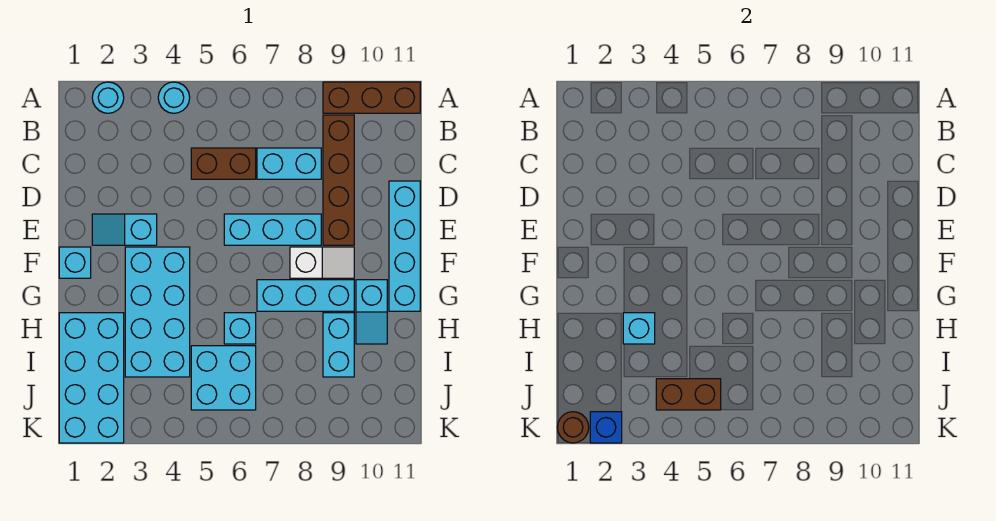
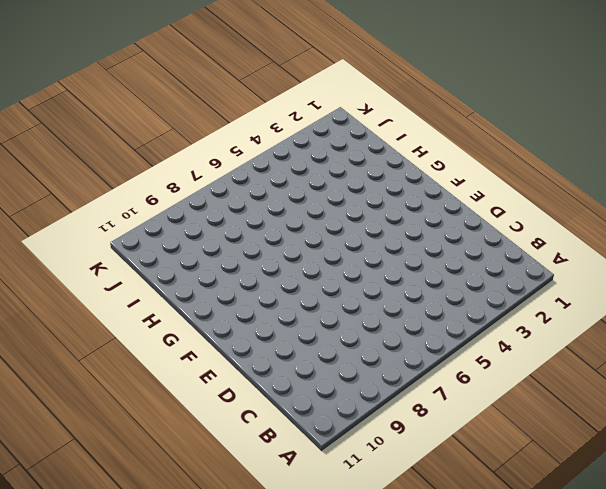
none -> cyan 1x1 round brick [92,82,124,113]
none -> cyan 1x1 round brick [158,82,190,113]
none -> brown 1x3 brick [323,82,420,113]

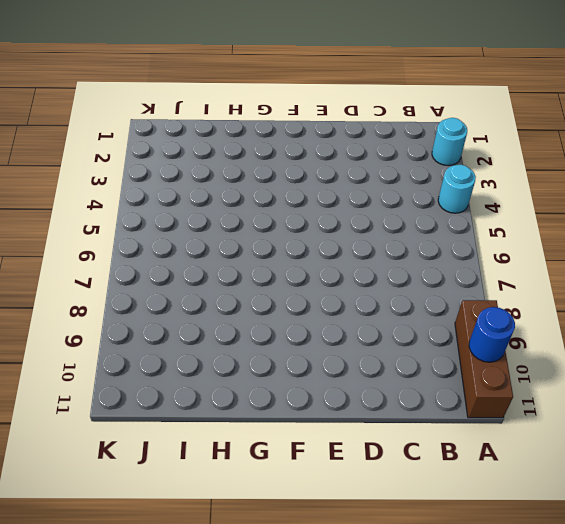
blue 1x1 round brick [469,307,515,362] -> none
none -> brown 1x4 brick [323,115,354,245]
none -> brown 1x2 brick [191,148,256,179]
none -> cyan 1x2 brick [257,148,321,179]

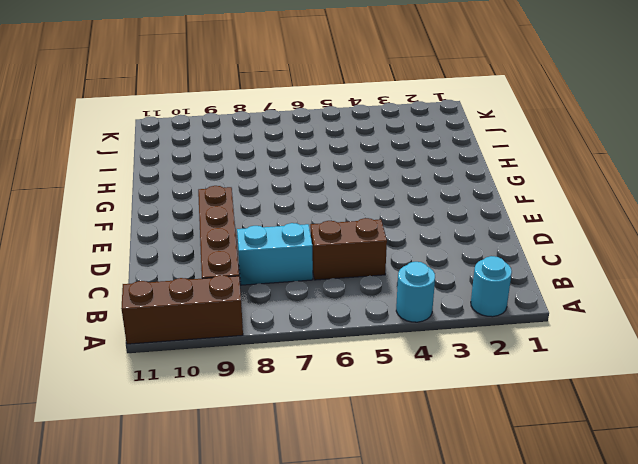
none -> cyan 1x4 brick [389,181,420,311]
none -> cyan 1x2 slope [92,214,157,245]
none -> cyan 1x3 brick [224,214,321,245]

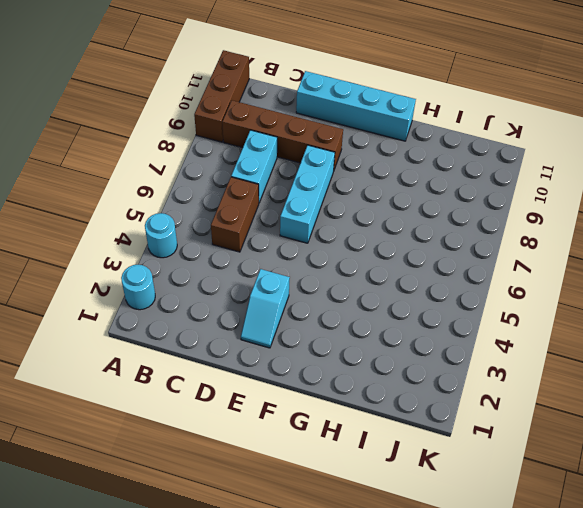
none -> cyan 1x1 brick [59,247,91,278]
none -> cyan 2x4 brick [125,247,190,377]
none -> white 1x2 slope [290,247,354,278]

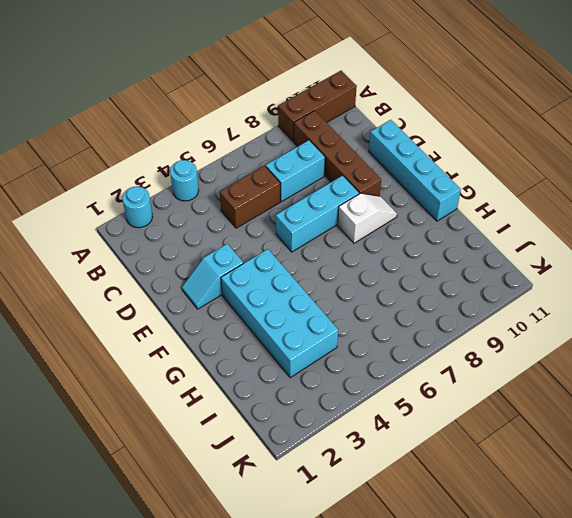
none -> cyan 1x1 brick [59,247,91,278]
none -> cyan 1x3 brick [257,280,354,311]
none -> cyan 1x2 slope [356,280,387,344]

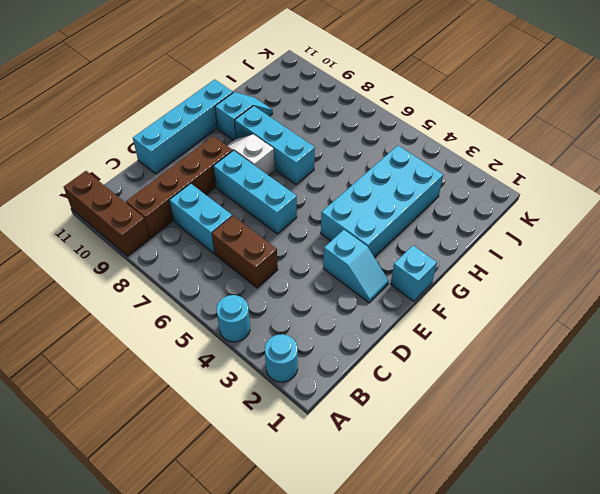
none -> cyan 2x4 brick [59,313,124,443]
none -> cyan 1x1 brick [224,313,256,344]
none -> cyan 1x2 brick [323,313,354,377]

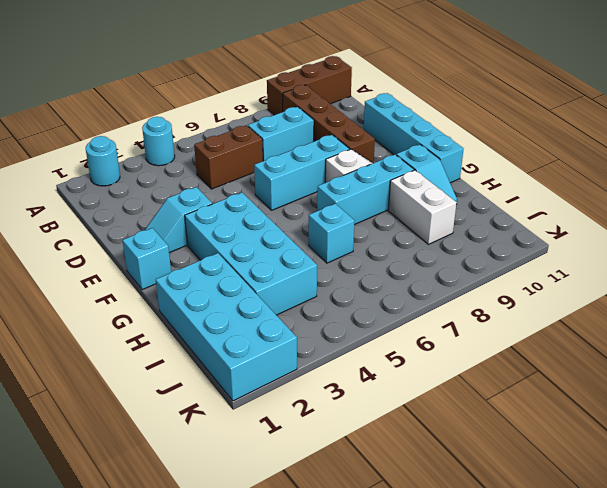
white 1x2 brick [388,170,457,244] -> cyan 1x2 brick [323,313,354,377]
none -> cyan 2x2 brick [191,346,256,410]
none -> cyan 1x1 brick [623,313,655,344]
none -> brown 1x2 brick [656,379,721,410]

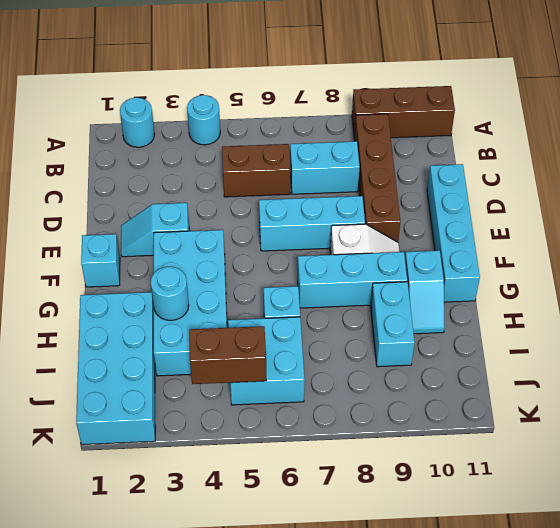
cyan 1x1 round brick [151,267,189,321] -> cyan 1x1 brick [623,313,655,344]
none -> brown 1x1 round brick [557,412,589,443]
none -> blue 1x1 brick [590,412,622,443]

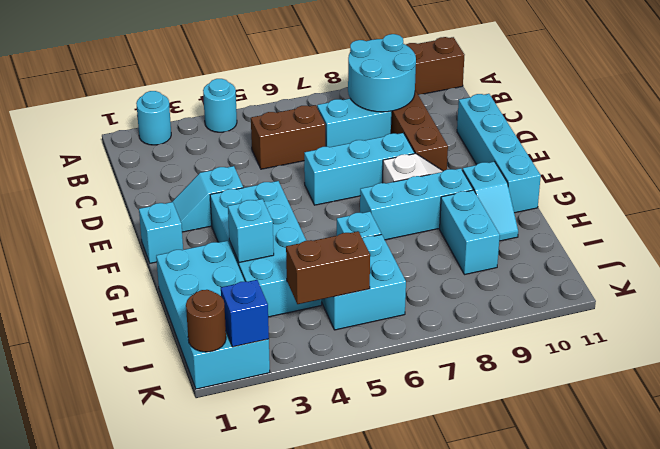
cyan 2x2 round brick [348,34,416,112] -> none

